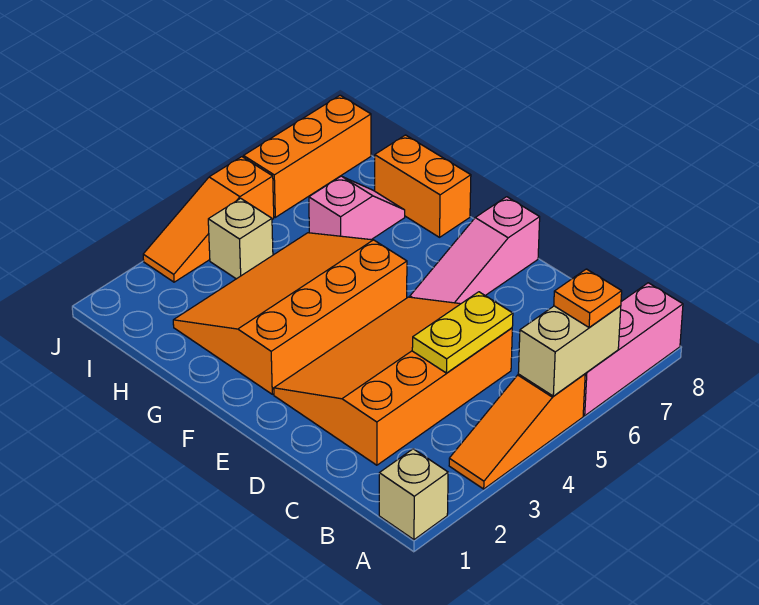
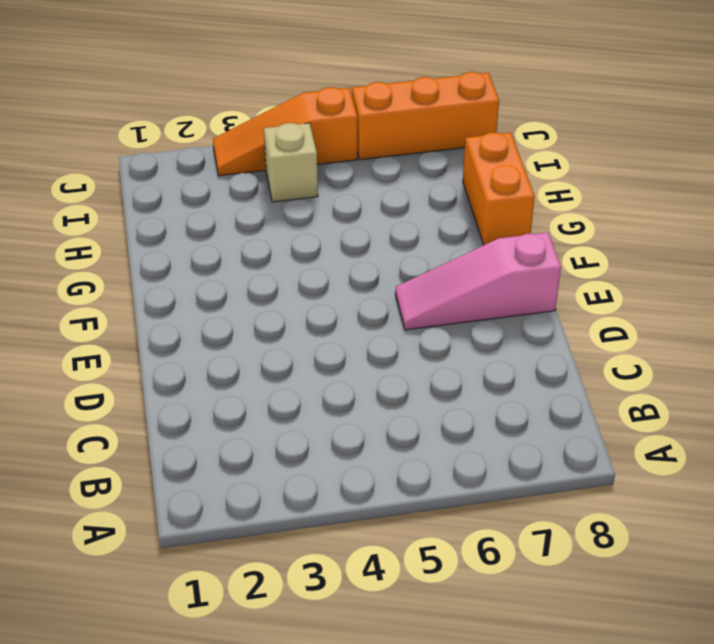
none -> tan 1x1 brick [379,449,448,540]
none -> orange 1x3 slope [449,374,585,489]
none -> pink 1x3 brick [583,283,683,416]

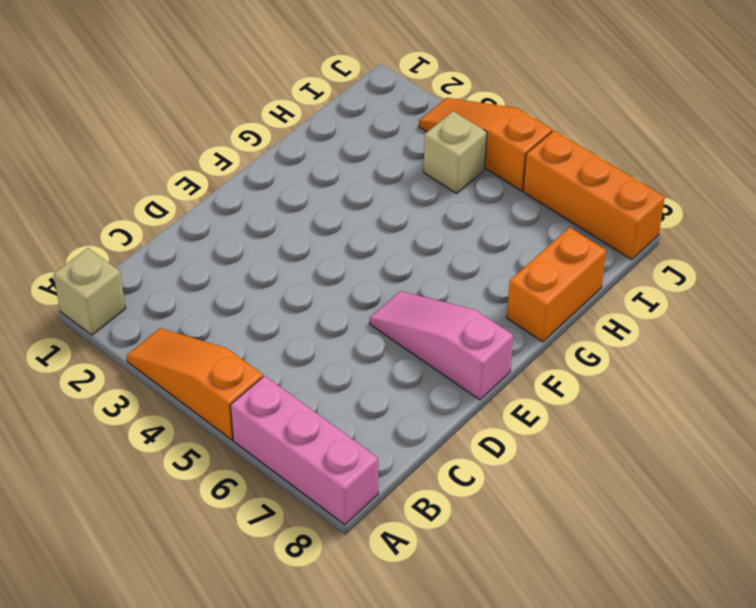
none -> orange 3x4 slope [274,297,512,465]
none -> orange 3x4 slope [173,233,407,394]
none -> pink 1x2 slope [309,176,405,240]

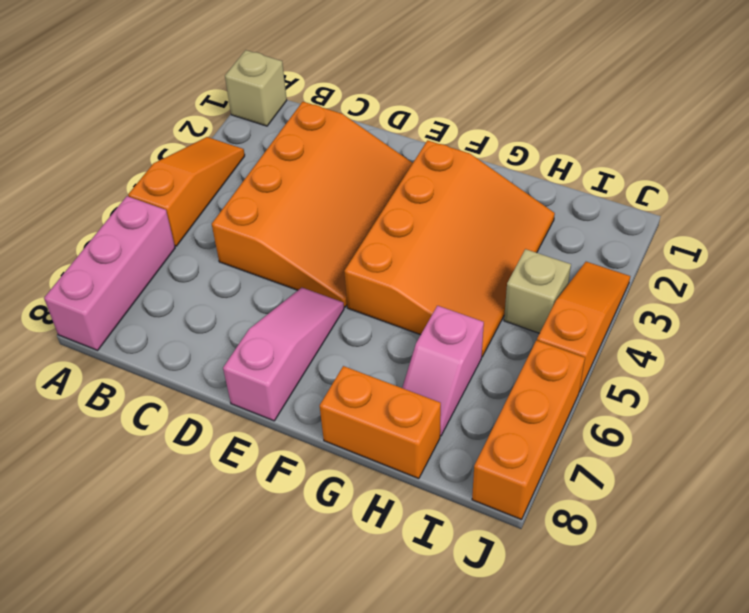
none -> tan 1x2 brick [518,306,621,396]
none -> yellow 1x2 plate [412,292,513,373]
none -> orange 1x1 plate [554,269,622,327]

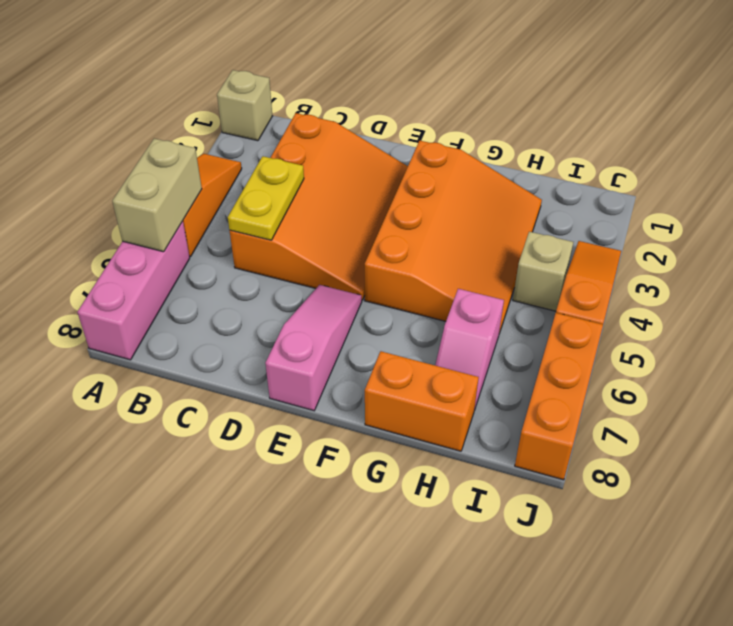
none -> orange 1x1 plate [554,269,622,327]

